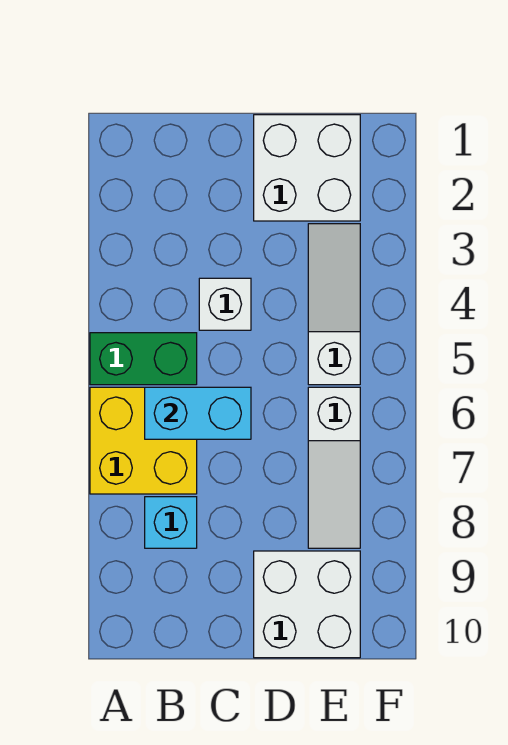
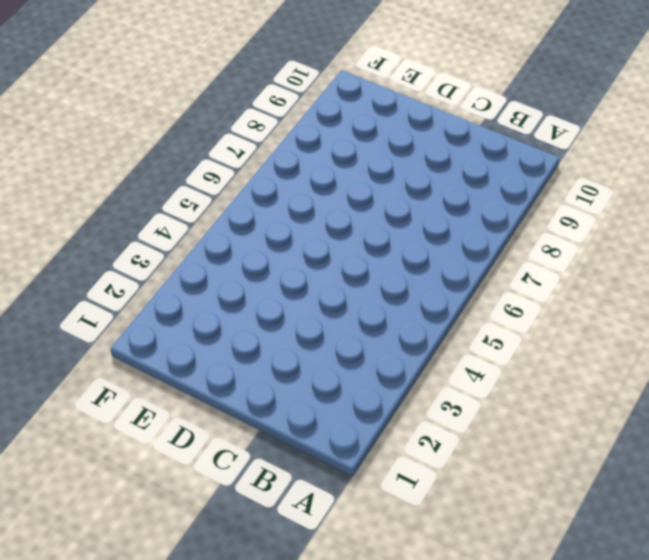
none -> green 1x2 brick [90,333,197,385]
none -> yellow 2x2 brick [90,387,197,494]

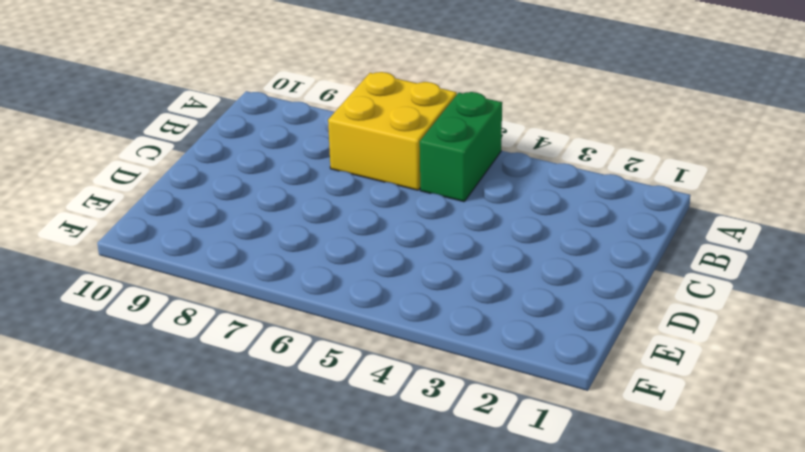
none -> cyan 1x1 brick [145,497,197,548]
none -> white 1x1 brick [199,278,251,330]

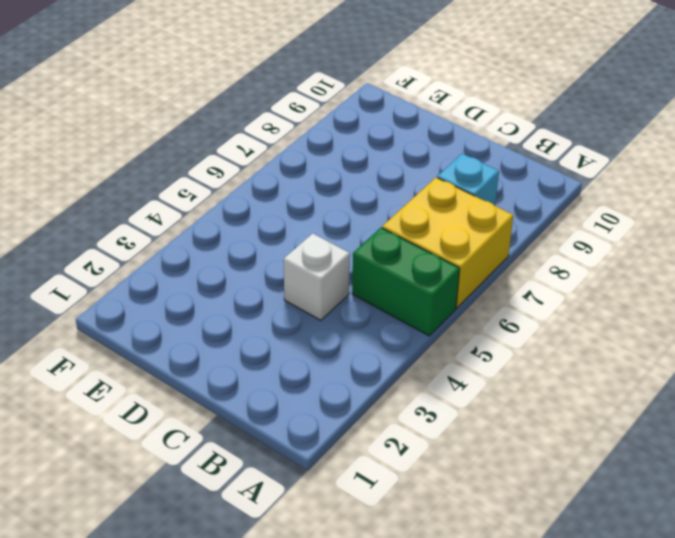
none -> white 2x2 brick [254,115,360,221]
none -> white 2x2 brick [254,551,360,658]

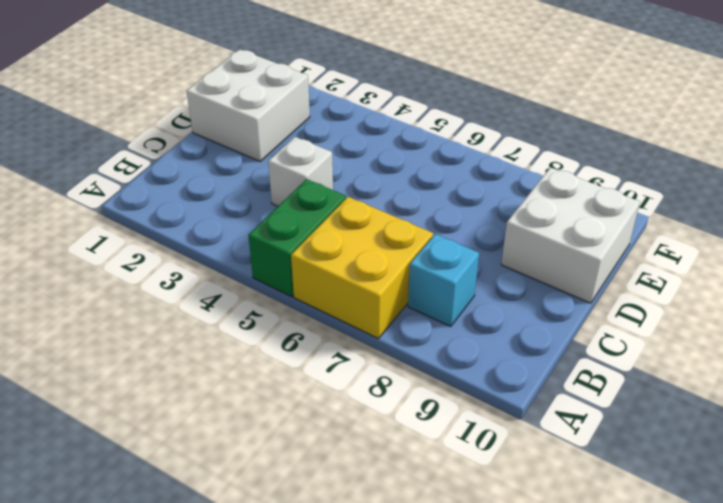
none -> white 1x3 slope [308,224,360,385]
none -> white 1x3 slope [308,387,360,548]

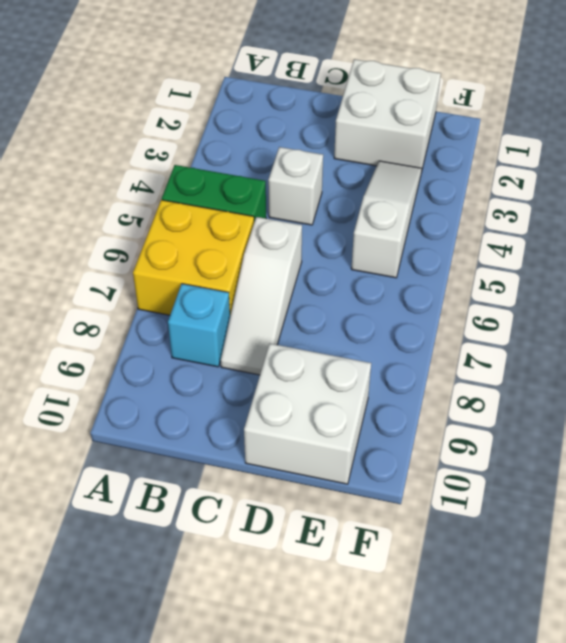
white 1x3 slope [221,217,302,375] -> white 1x3 slope moved to [308,387,360,548]
none -> cyan 1x2 brick [145,387,251,439]

